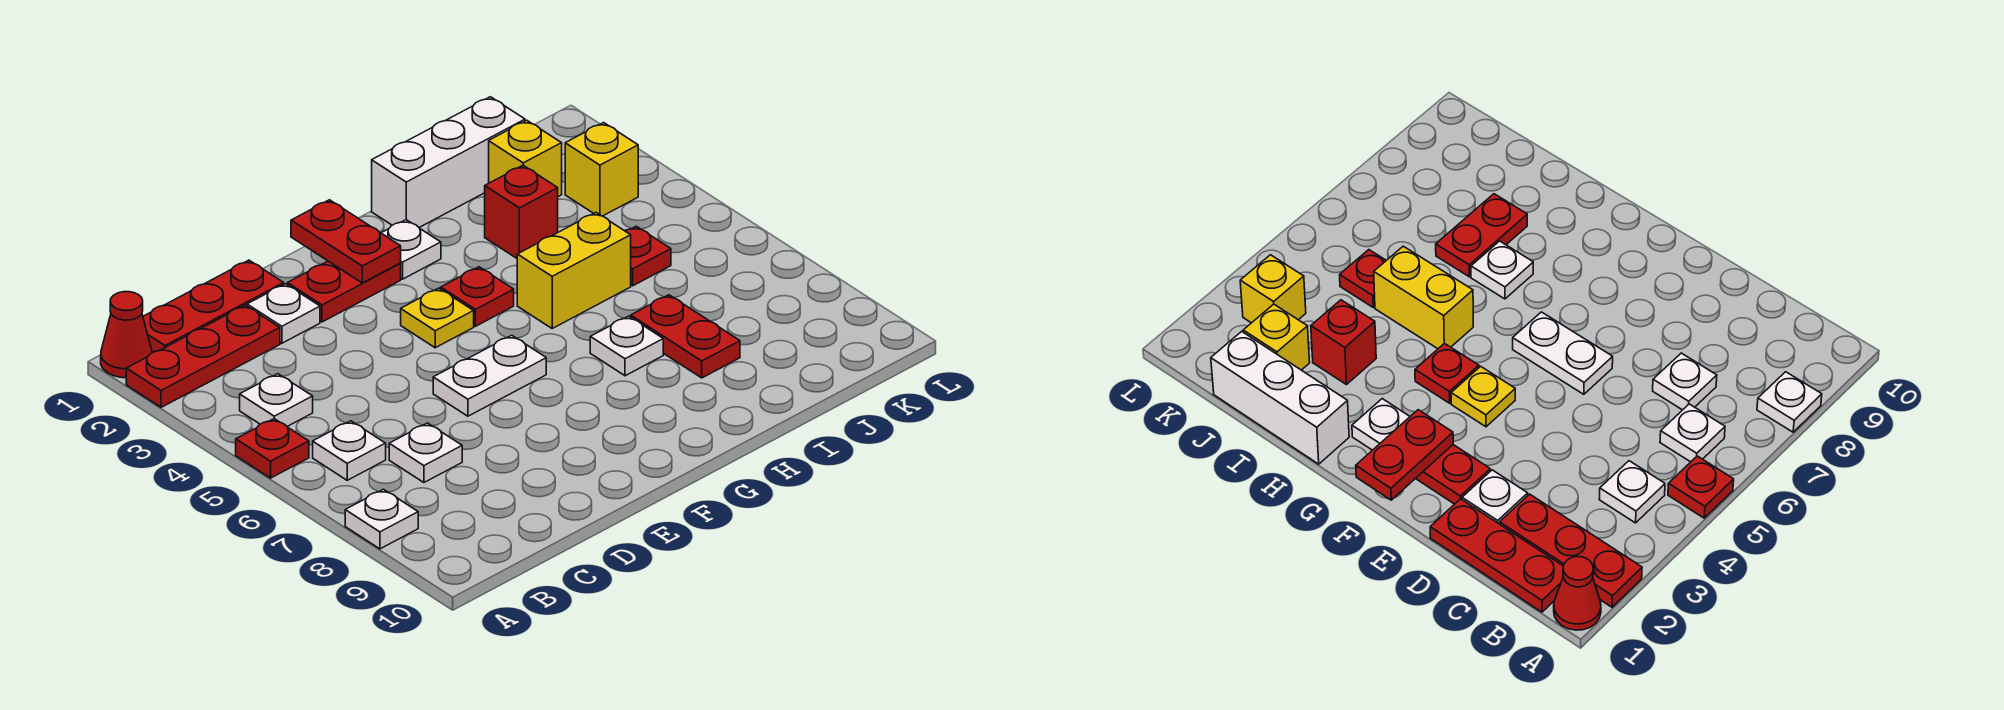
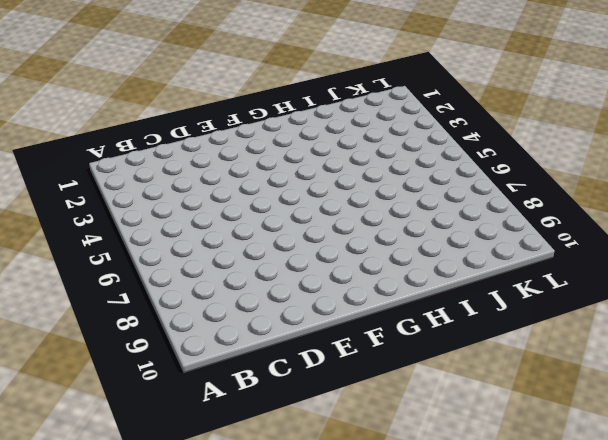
none -> red 1x1 cone [101,292,152,378]
none -> red 1x3 plate [126,305,280,407]
none -> red 1x1 plate [236,419,309,478]

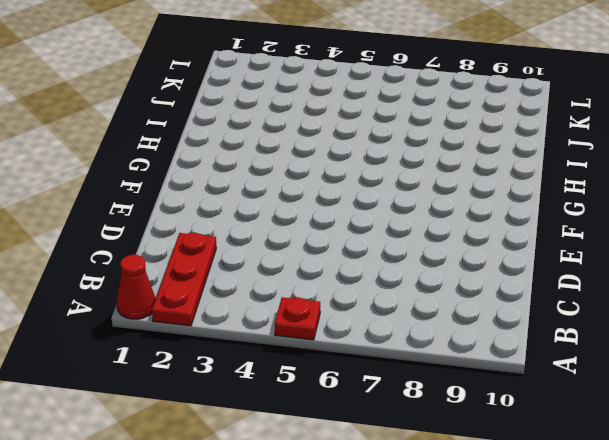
none -> white 1x1 plate [345,489,418,549]
none -> red 1x3 plate [143,260,284,353]
none -> white 1x1 plate [240,374,313,426]

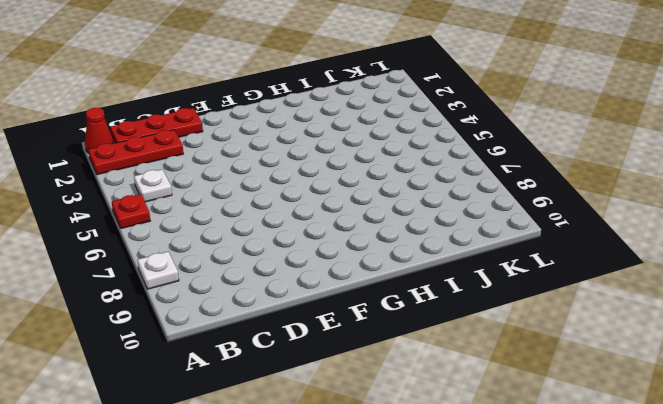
none -> white 1x1 plate [313,421,386,480]
none -> white 1x1 plate [389,423,462,482]
none -> white 1x1 plate [247,284,320,343]

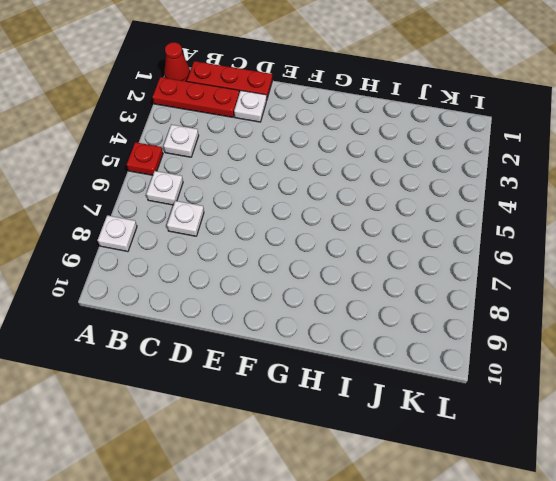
none -> red 1x2 plate [287,261,401,322]
none -> white 1x2 plate [433,335,546,416]
none -> yellow 1x1 plate [401,288,474,348]

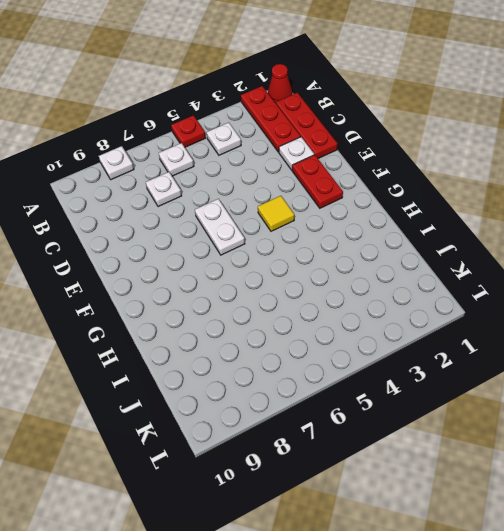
yellow 1x1 tile [258,196,294,231] -> yellow 1x1 plate [401,288,474,348]
none -> white 1x1 plate [382,220,441,279]
none -> red 1x1 plate [441,267,514,326]
none -> white 1x3 brick [372,97,525,227]

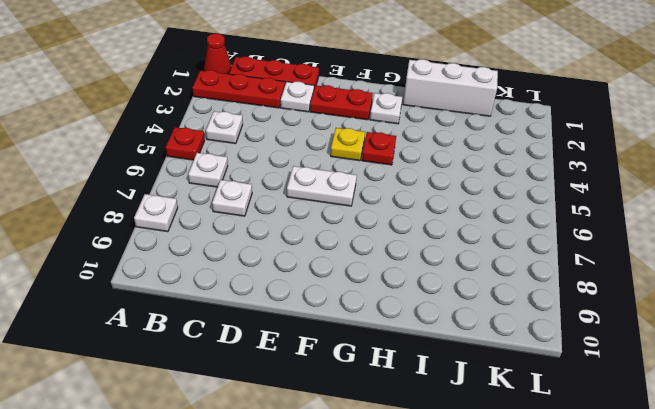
none -> yellow 1x2 brick [517,213,631,328]
none -> white 1x1 plate [590,316,663,376]
none -> red 1x1 brick [485,165,558,258]

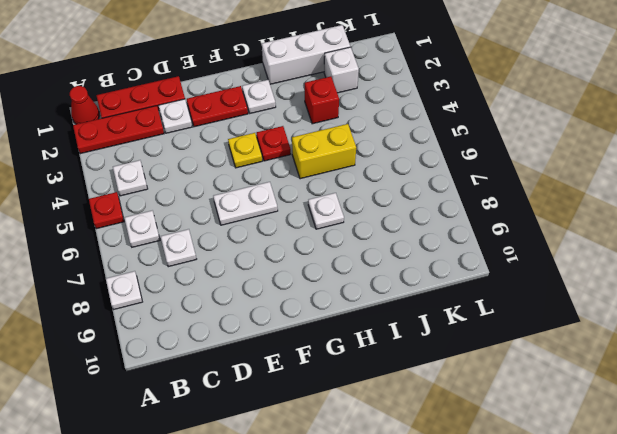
white 1x1 brick [324,47,359,93] -> yellow 1x1 brick [489,120,562,197]
none -> red 1x2 plate [631,295,740,378]
none -> red 1x1 plate [625,226,671,286]
none -> yellow 1x1 brick [565,123,638,216]

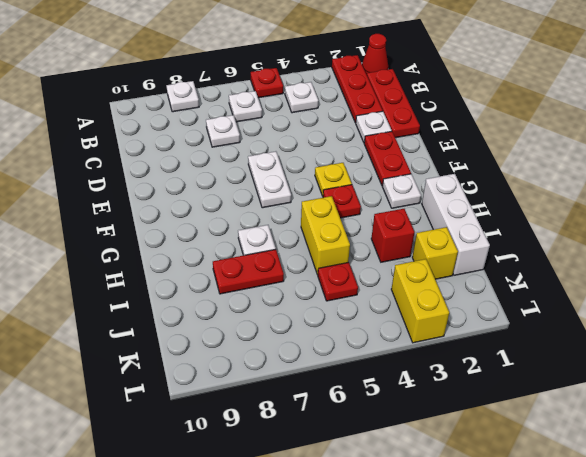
yellow 1x2 brick [391,259,449,343] -> yellow 1x1 brick [565,123,638,216]
none -> red 1x2 plate [291,200,401,283]

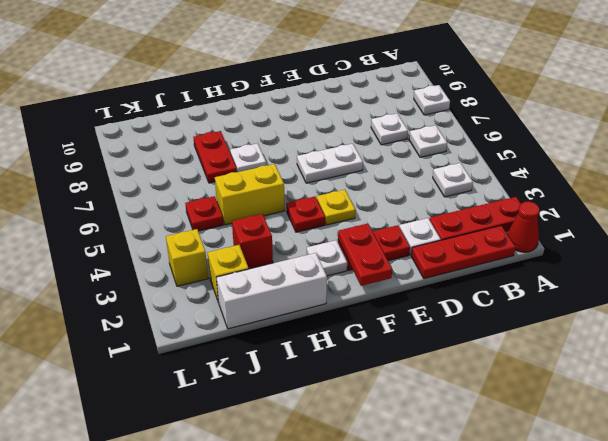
none -> red 1x1 plate [236,419,309,478]

